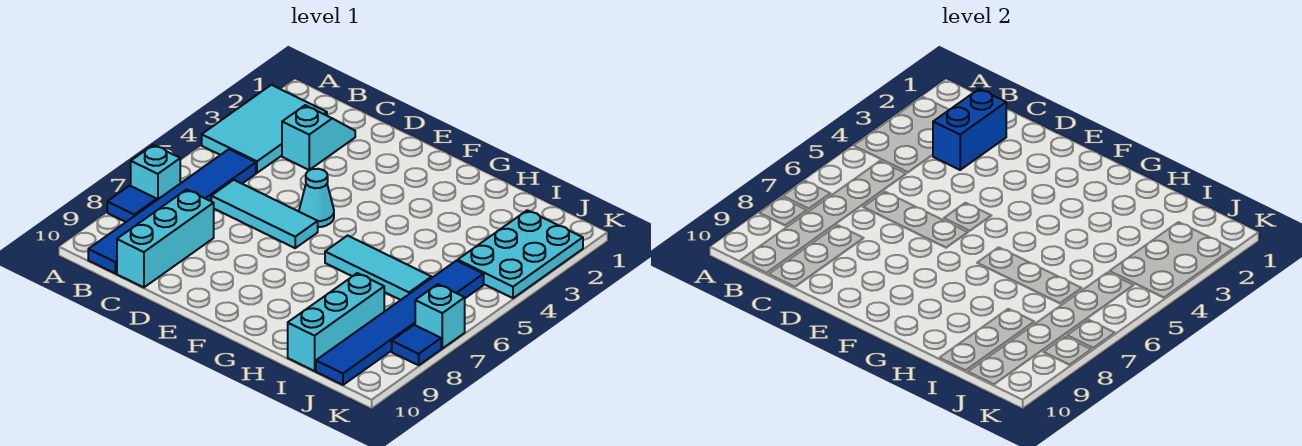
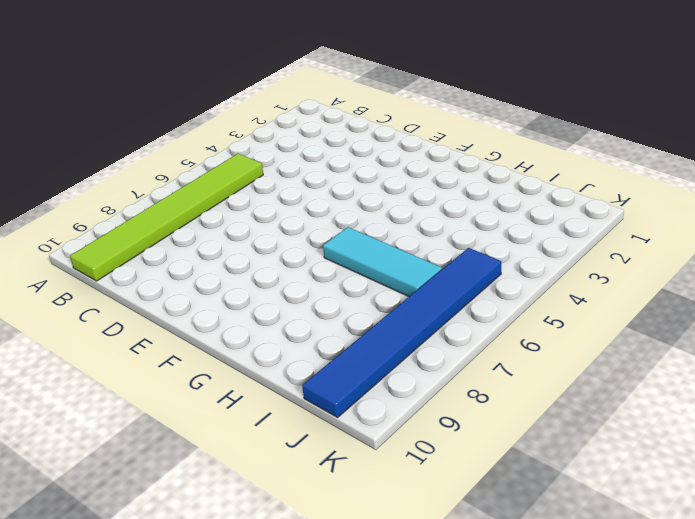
lime 1x6 tile [70,154,263,281] -> blue 1x6 tile [88,149,256,274]
none -> cyan 2x3 tile [202,85,327,173]
none -> cyan 1x1 brick [131,145,180,200]
none -> blue 1x1 tile [107,186,157,222]

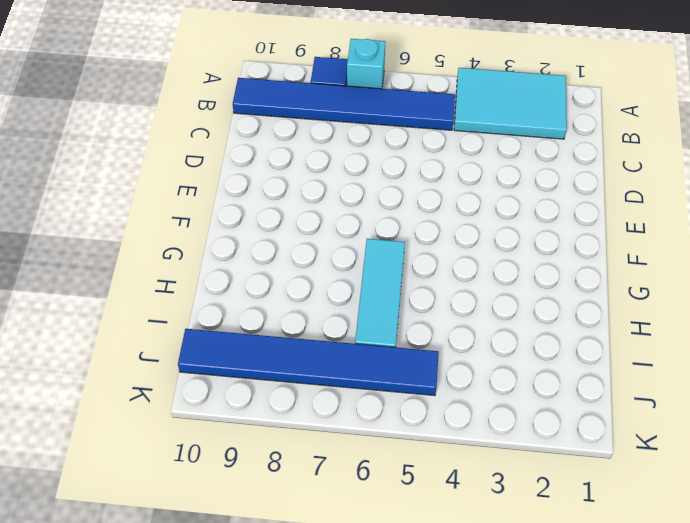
none -> cyan 1x2 slope [282,105,355,170]
none -> cyan 1x3 tile [211,180,318,248]
none -> cyan 1x3 brick [117,190,214,287]

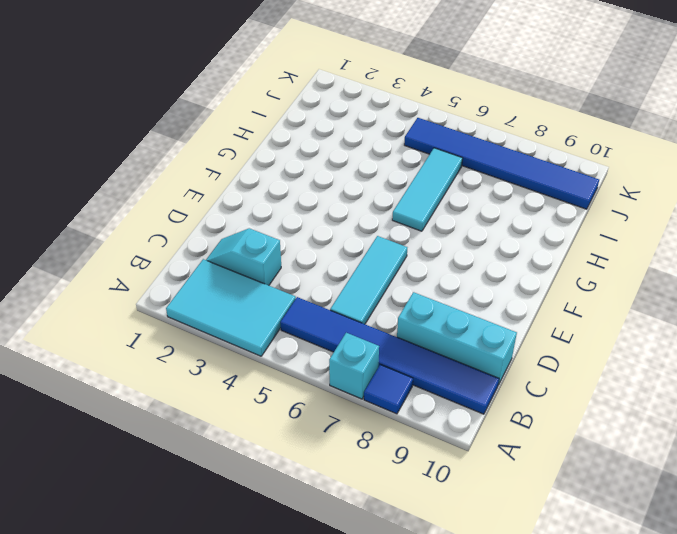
none -> cyan 1x1 cone [299,169,334,227]
none -> cyan 1x3 brick [288,273,384,371]
none -> cyan 2x3 plate [458,210,583,298]

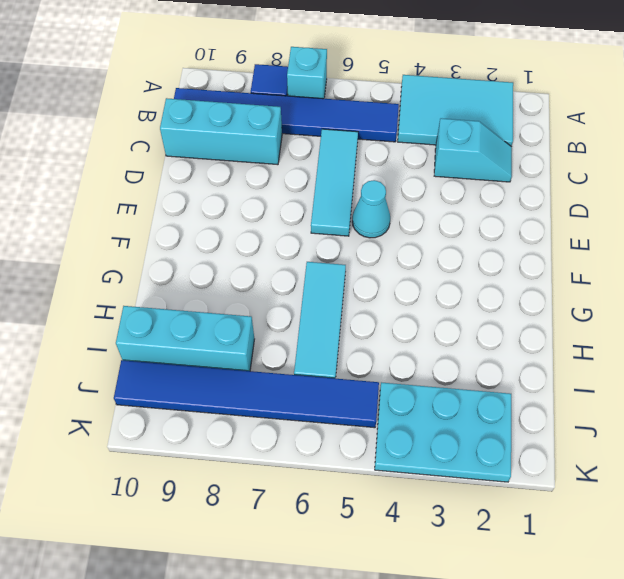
none -> cyan 1x1 brick [415,284,465,348]
none -> blue 1x1 tile [392,325,441,365]
none -> blue 1x2 brick [933,89,1006,170]

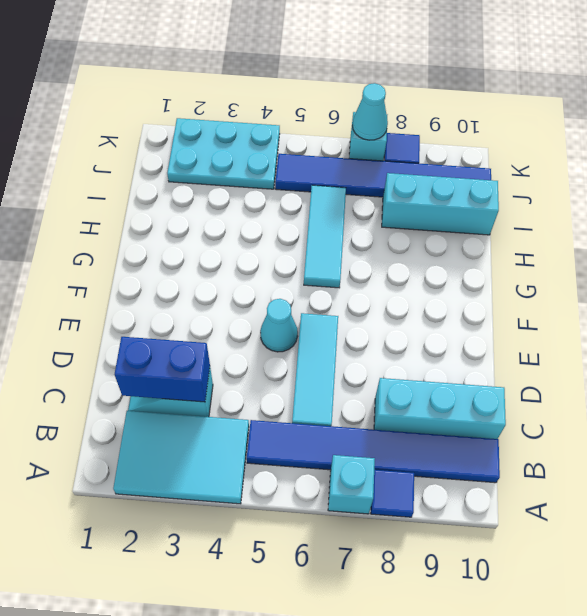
cyan 1x1 cone [352,83,388,140] -> none

